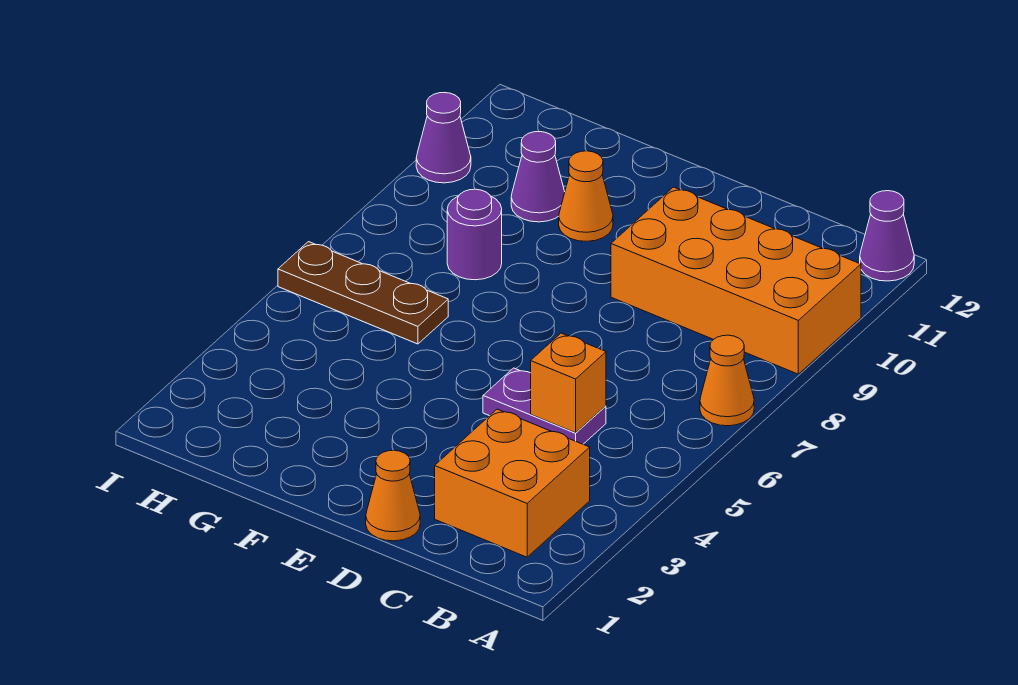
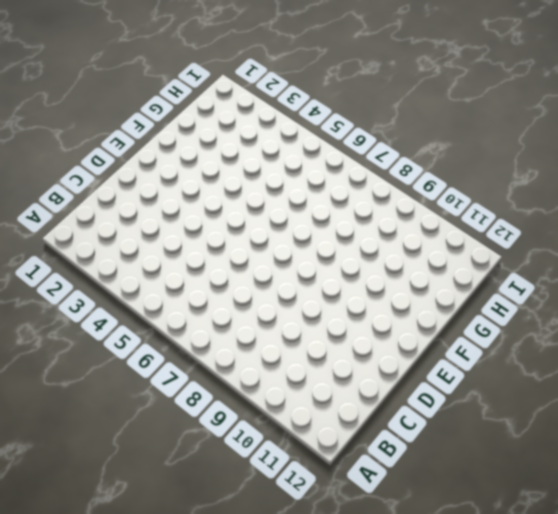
none -> orange 1x1 cone [700,335,754,426]
none -> orange 2x4 brick [611,187,861,374]
none -> purple 1x1 cone [860,191,914,281]

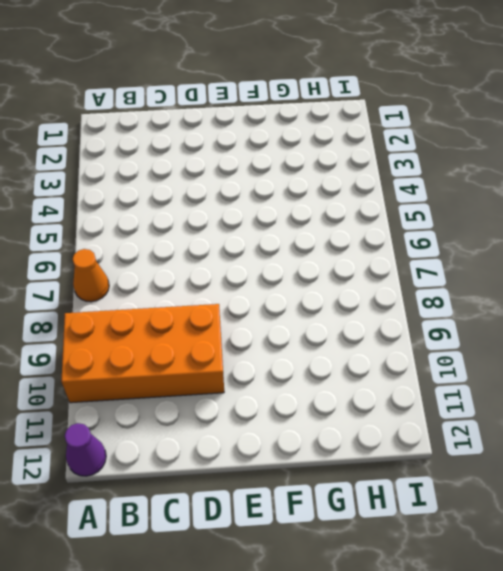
none -> orange 2x2 brick [435,409,590,557]
none -> purple 1x2 plate [483,368,606,444]
none -> orange 1x1 cone [366,450,420,541]

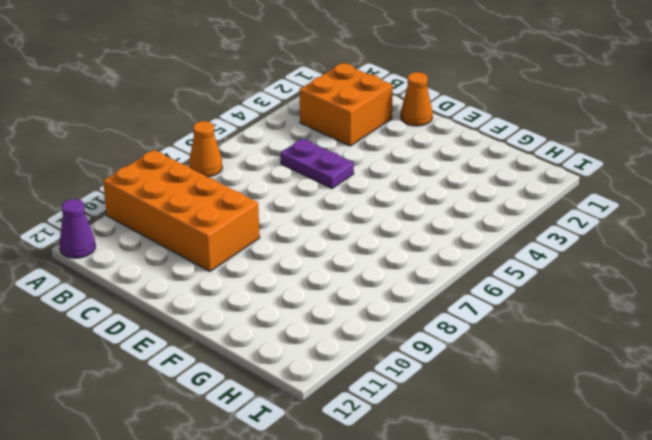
none -> orange 1x1 cone [559,151,613,241]
none -> brown 1x3 plate [278,242,448,344]
none -> purple 1x1 round brick [447,189,502,280]

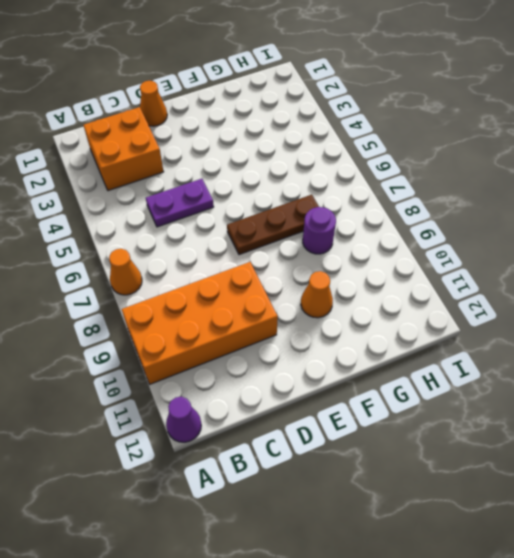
brown 1x3 plate [227,195,319,255] -> brown 1x3 plate moved to [278,242,448,344]
none -> purple 1x1 cone [511,132,565,222]
none -> purple 1x1 cone [416,93,471,183]
none -> orange 1x1 brick [531,333,606,433]

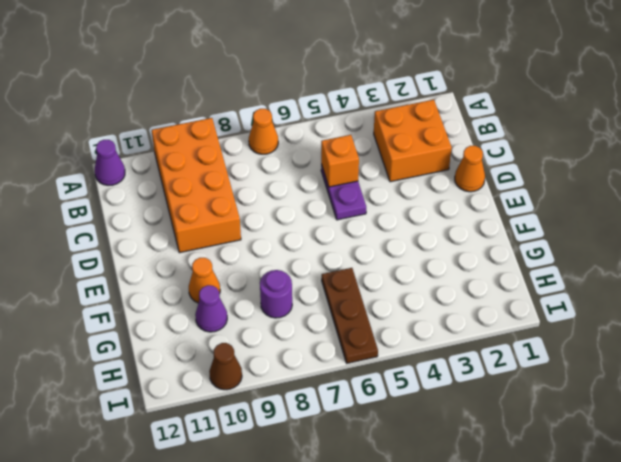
brown 1x1 cone [209,343,242,390] -> purple 1x1 cone [416,93,471,183]

